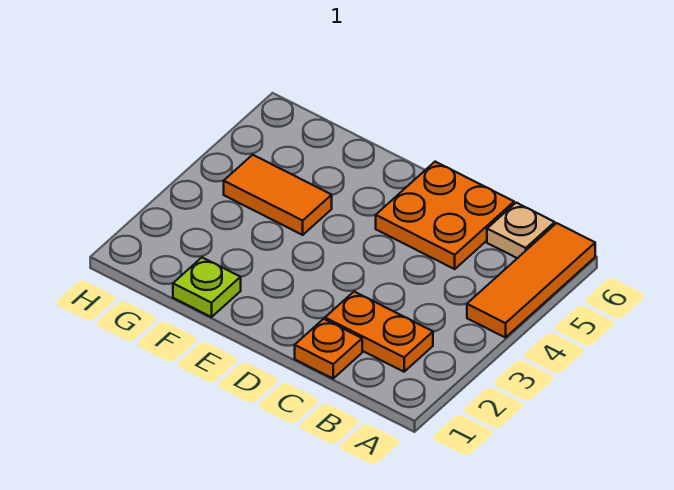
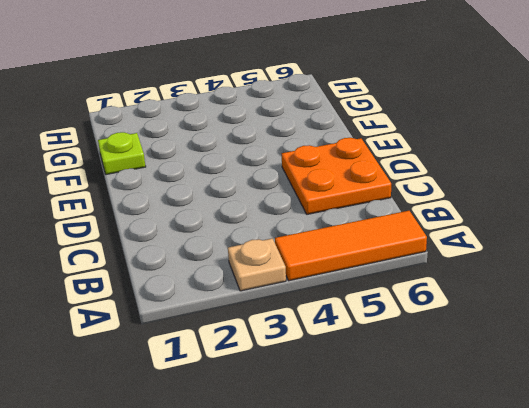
tan 1x1 plate [228,238,286,291] -> tan 1x1 plate moved to [487,203,555,258]
none -> orange 1x2 plate [325,292,433,372]
none -> orange 1x1 plate [295,319,362,378]

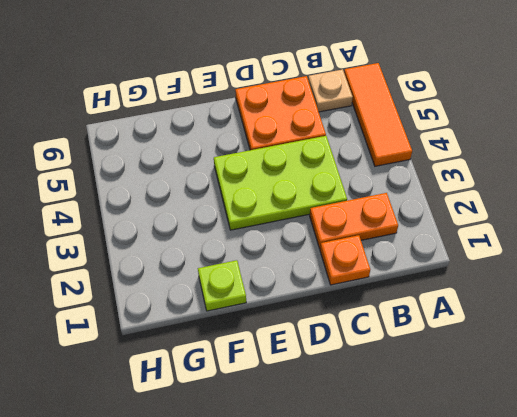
lime 2x3 plate [214,136,347,230] -> none
none -> orange 1x2 tile [224,155,332,235]

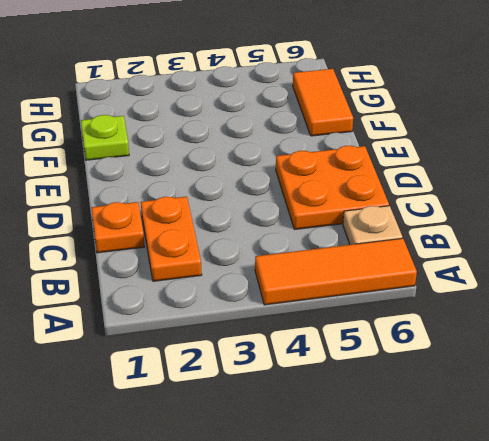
orange 1x2 tile [293,69,353,136] -> orange 1x2 tile moved to [224,155,332,235]

